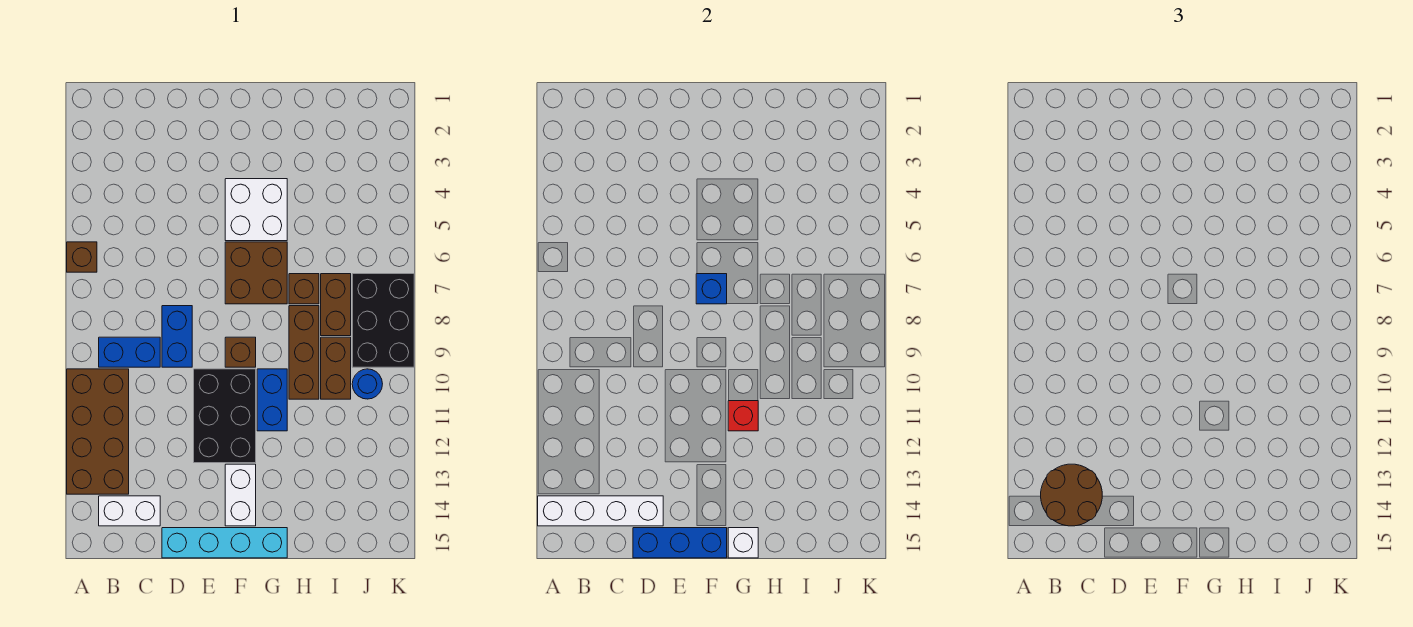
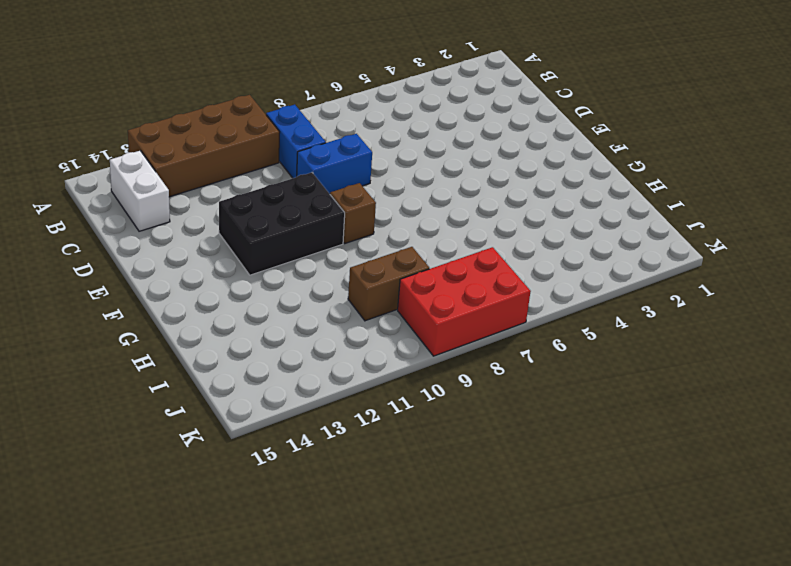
red 2x3 brick [398,247,531,356] -> black 2x3 brick [352,274,414,367]
none -> brown 1x1 brick [67,242,97,272]
none -> cyan 1x4 brick [162,528,287,558]
none -> white 2x2 brick [225,179,287,241]

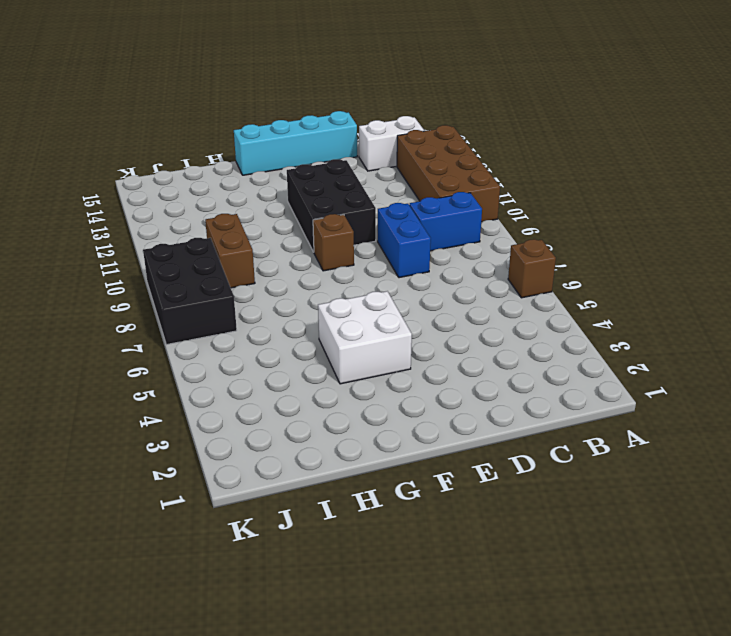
none -> brown 2x2 brick [225,242,287,304]
none -> white 1x2 brick [225,464,256,526]
none -> blue 1x2 brick [257,369,287,431]

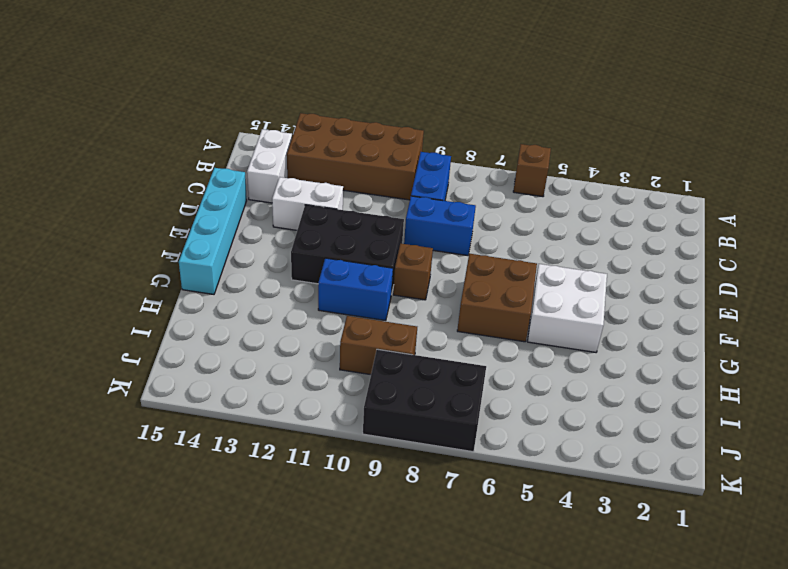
white 1x2 brick [272,177,343,230] -> white 1x2 brick moved to [225,464,256,526]
none -> brown 1x1 brick [289,274,319,304]
none -> brown 1x3 brick [289,306,319,399]
none -> brown 1x2 brick [321,274,351,336]

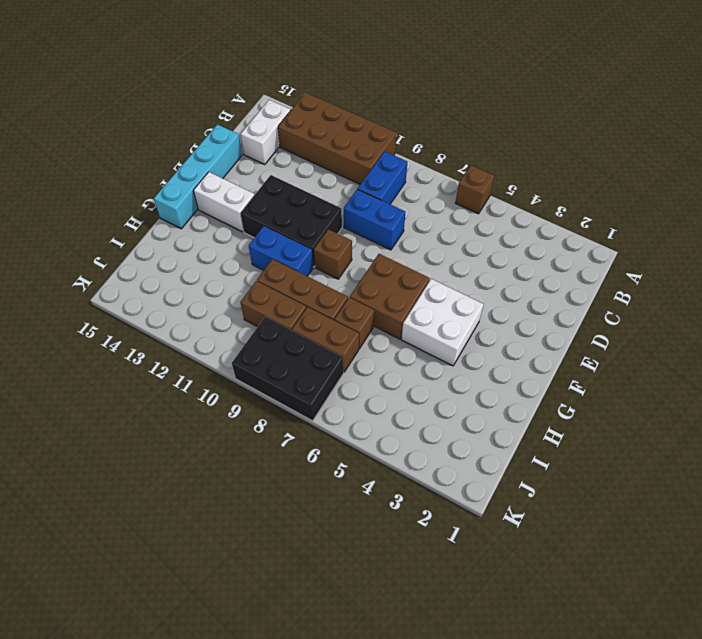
none -> blue 1x1 round brick [352,369,382,399]
none -> white 1x4 brick [538,496,663,526]
none -> blue 1x3 brick [633,528,727,558]

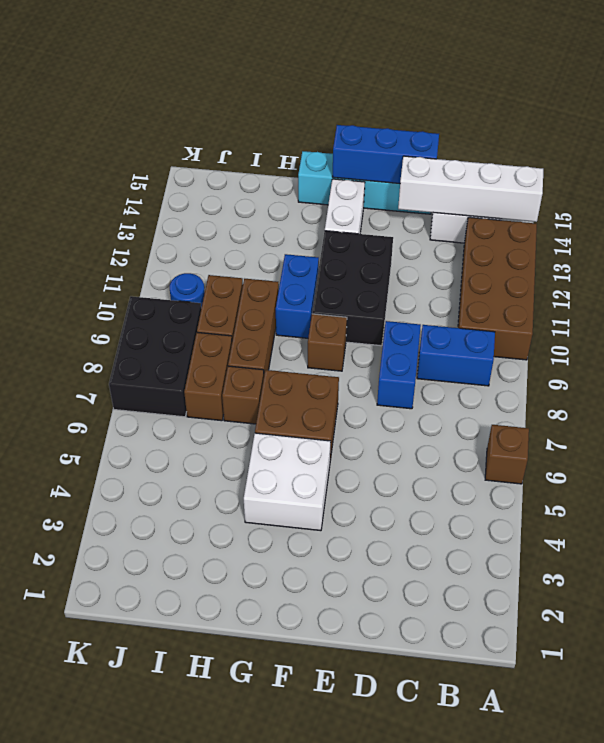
none -> blue 1x1 brick [696,274,727,304]
none -> red 1x1 brick [728,401,758,431]
none -> white 1x1 brick [728,528,758,558]

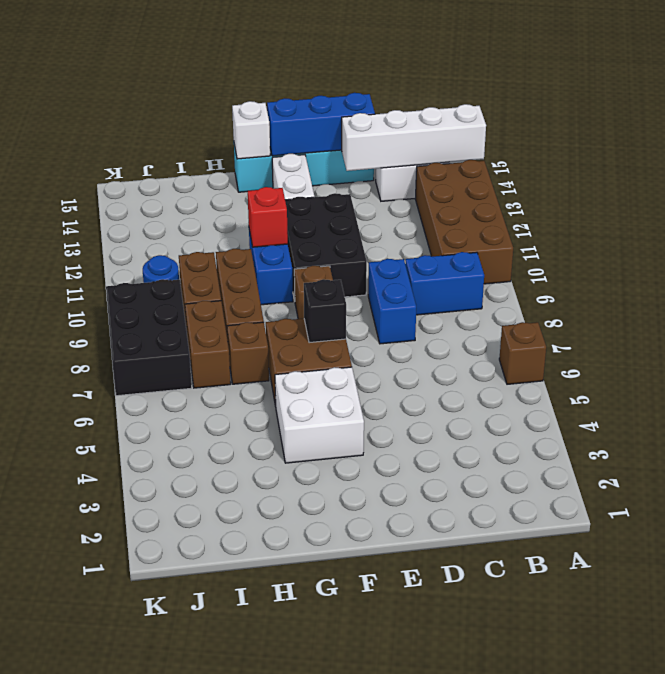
black 1x1 brick [304,279,346,343] -> blue 1x1 brick [696,274,727,304]
none -> brown 2x2 round brick [1041,464,1102,526]

